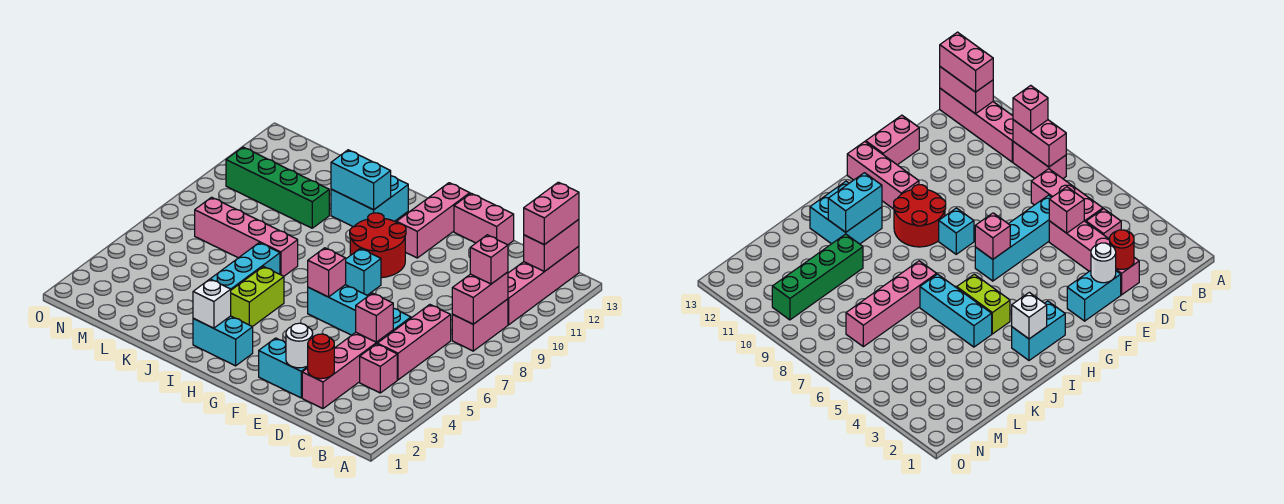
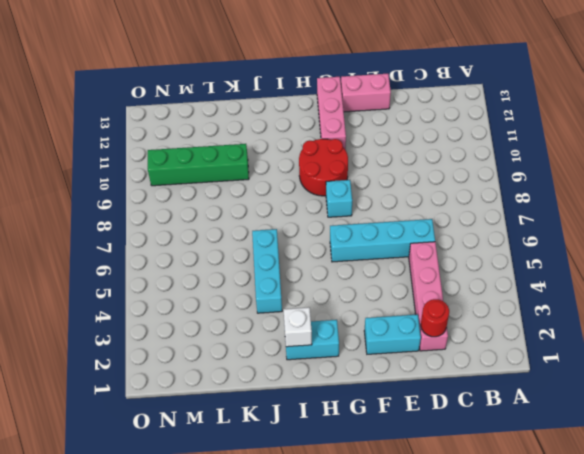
none -> pink 1x2 brick [452,299,508,351]
none -> pink 1x4 brick [508,246,579,325]
none -> pink 1x1 brick [360,344,397,393]

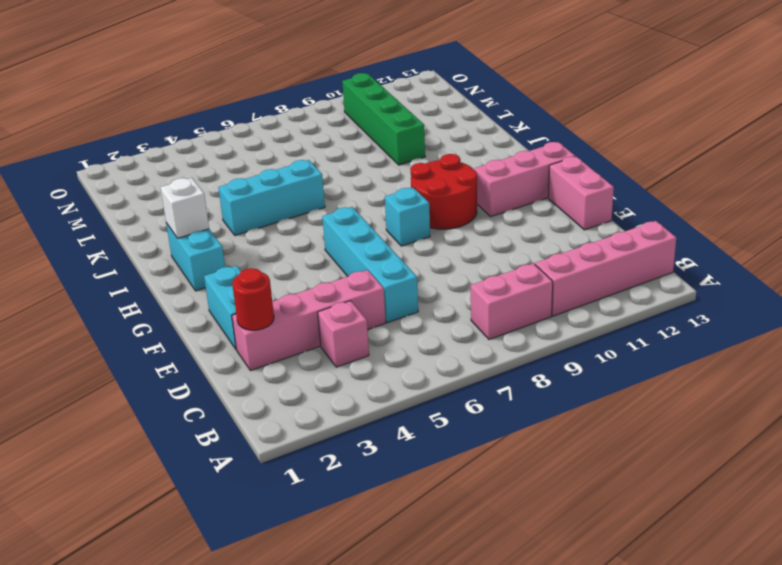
none -> pink 1x3 brick [377,305,451,380]
none -> lime 1x2 brick [231,266,284,327]
none -> cyan 2x2 brick [331,176,408,227]

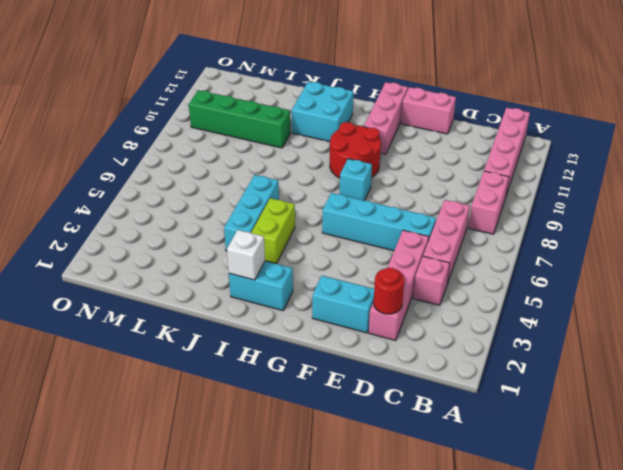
none -> pink 1x4 brick [195,197,298,276]
none -> pink 1x2 brick [452,272,508,324]
none -> pink 1x2 brick [524,219,579,272]

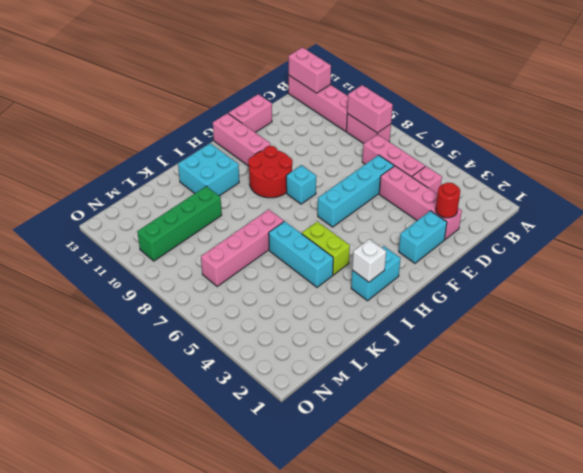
none -> pink 1x1 brick [356,293,393,342]
none -> white 1x1 round brick [286,323,313,368]
none -> pink 1x1 brick [308,248,346,297]

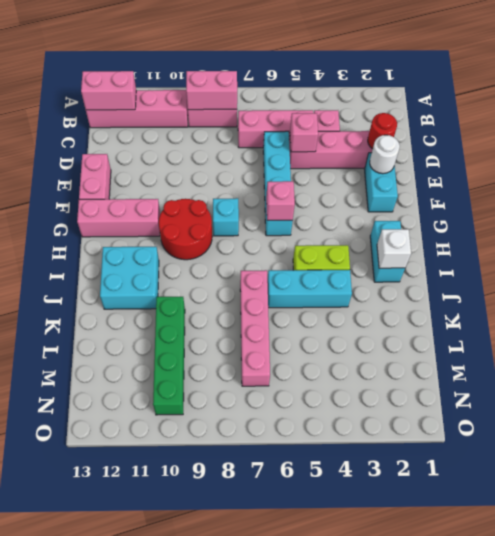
none -> cyan 1x2 brick [331,150,391,210]
none -> pink 1x1 brick [470,235,508,284]
none -> pink 1x2 brick [524,182,579,245]

